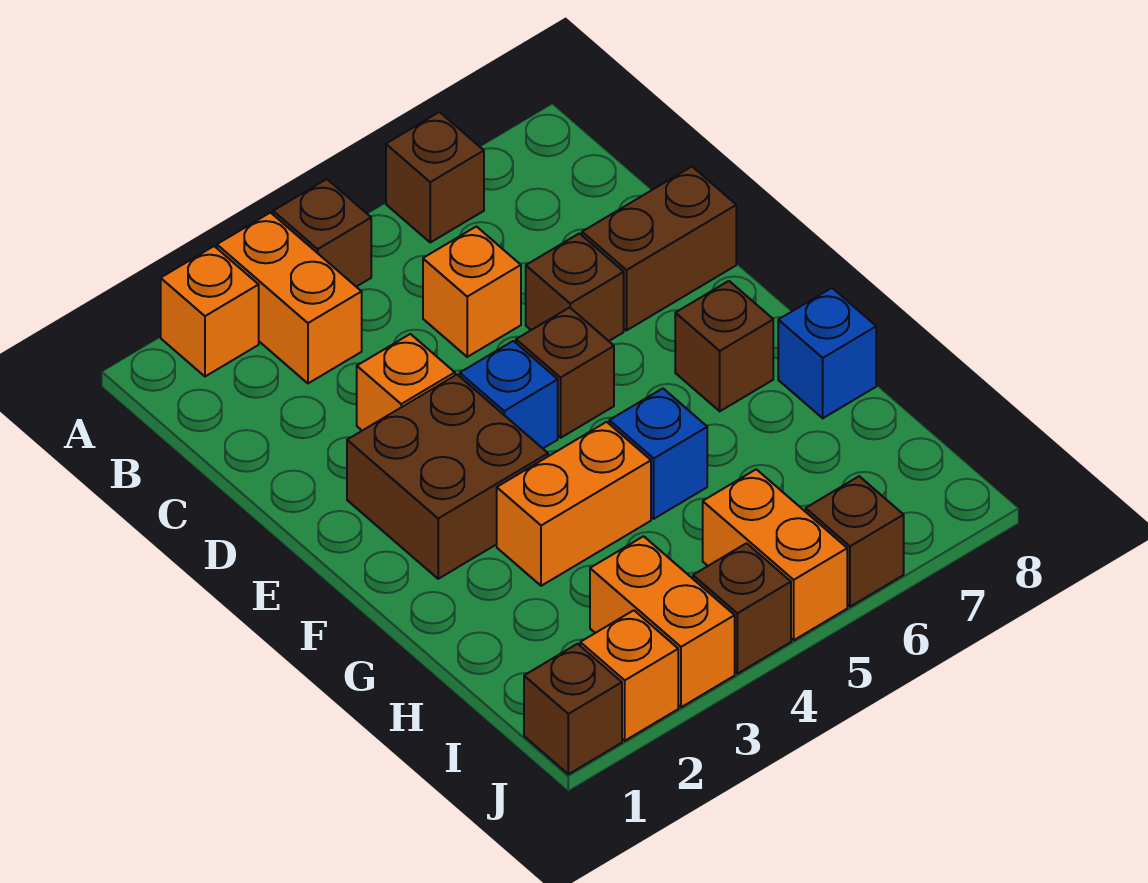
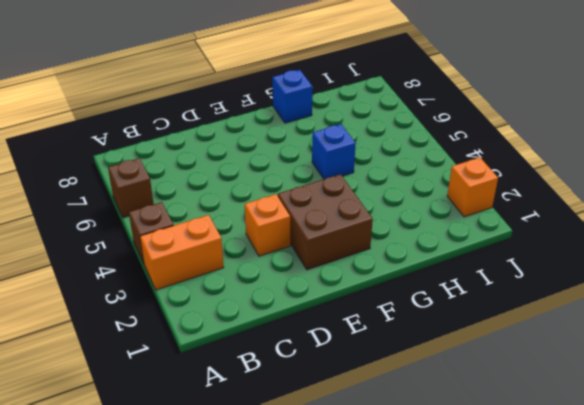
none -> orange 1x1 brick [161,246,259,376]
none -> orange 1x1 brick [423,227,521,357]
none -> brown 1x1 brick [526,233,624,341]

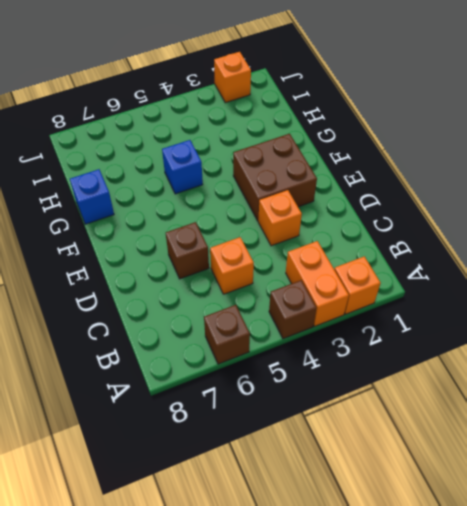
none -> brown 1x2 brick [582,167,736,330]
none -> blue 1x1 brick [460,341,558,448]
none -> brown 1x1 brick [516,307,614,438]

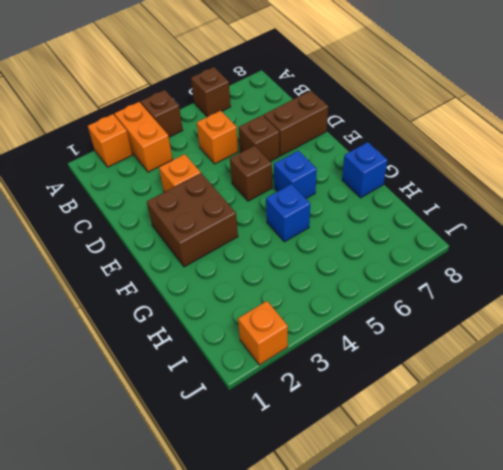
blue 1x1 brick [274,151,317,198] -> blue 1x1 brick moved to [460,341,558,448]
none -> brown 1x1 brick [675,281,773,411]
none -> orange 1x2 brick [497,422,651,586]
none -> orange 1x2 brick [590,536,735,707]

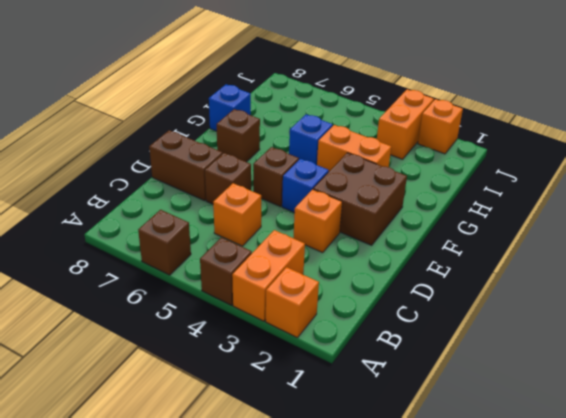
none -> orange 1x2 brick [703,469,847,640]
none -> brown 1x1 brick [524,644,622,774]
none -> brown 1x1 brick [693,543,791,674]

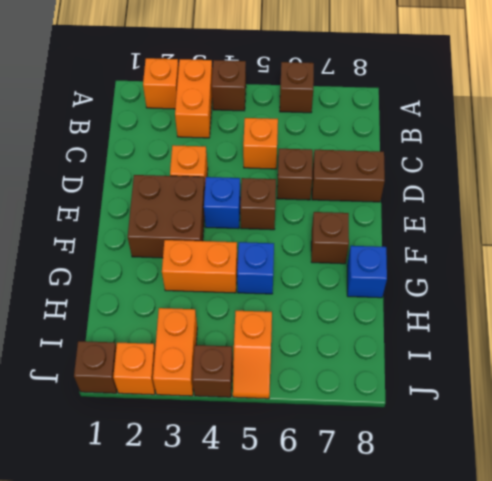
orange 1x2 slope [233,311,272,399] -> orange 1x2 brick [703,469,847,640]
none -> brown 1x1 brick [806,476,904,607]

